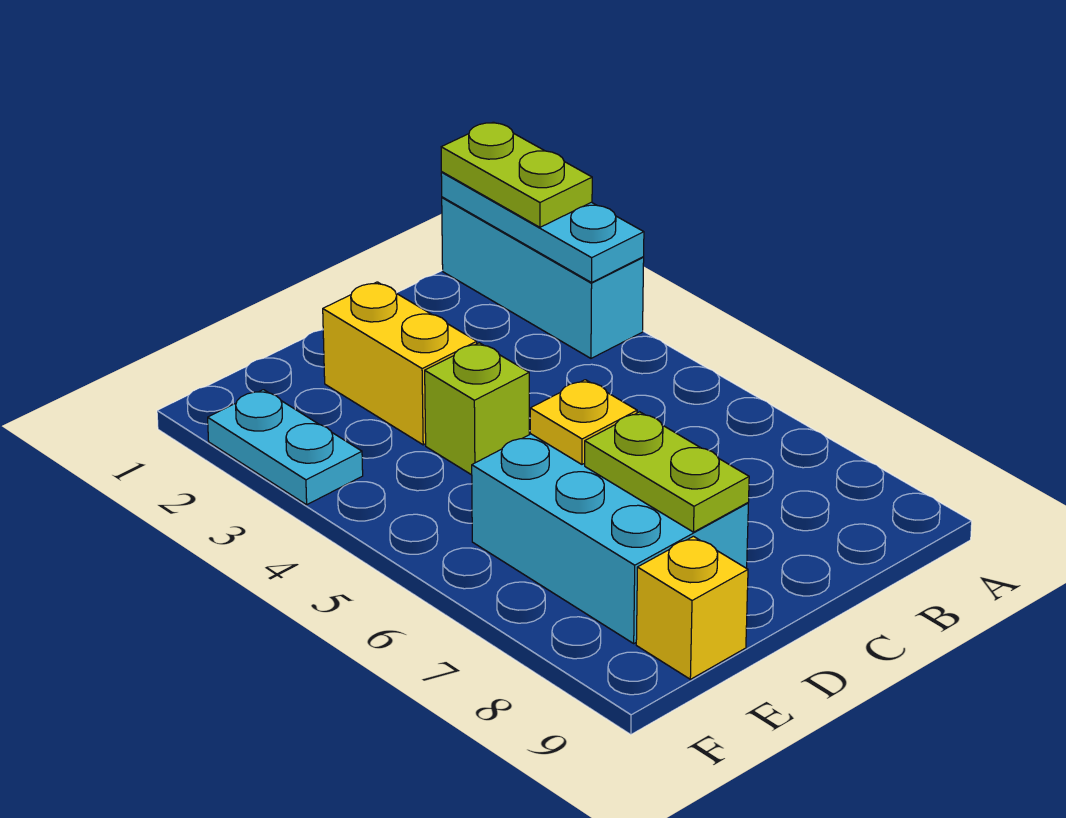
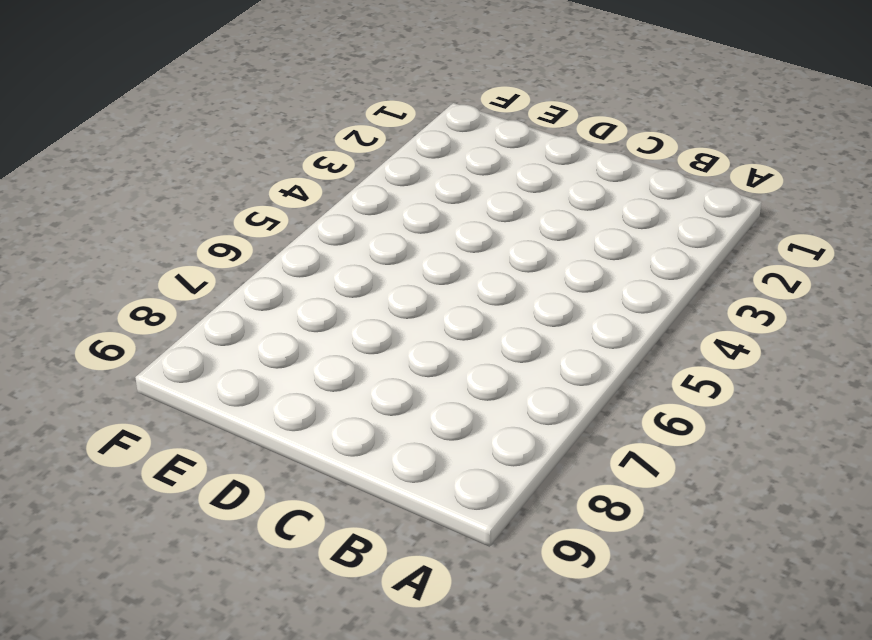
none -> cyan 1x3 brick [442,197,644,358]
none -> yellow 1x2 brick [323,282,477,445]

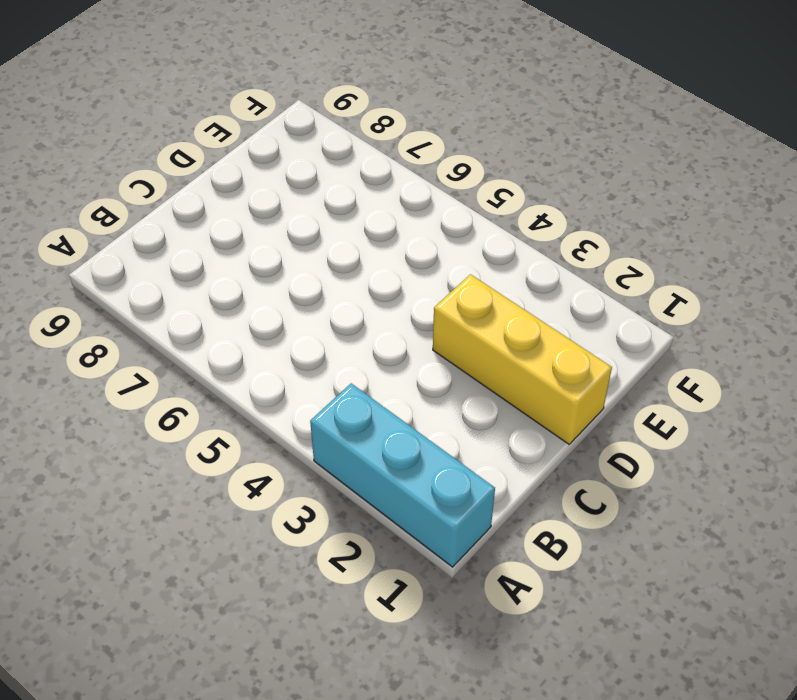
yellow 1x3 brick [433,274,612,444] -> yellow 1x2 brick [323,282,477,445]
none -> lime 1x1 brick [425,343,529,475]
none -> cyan 2x3 brick [472,434,748,643]

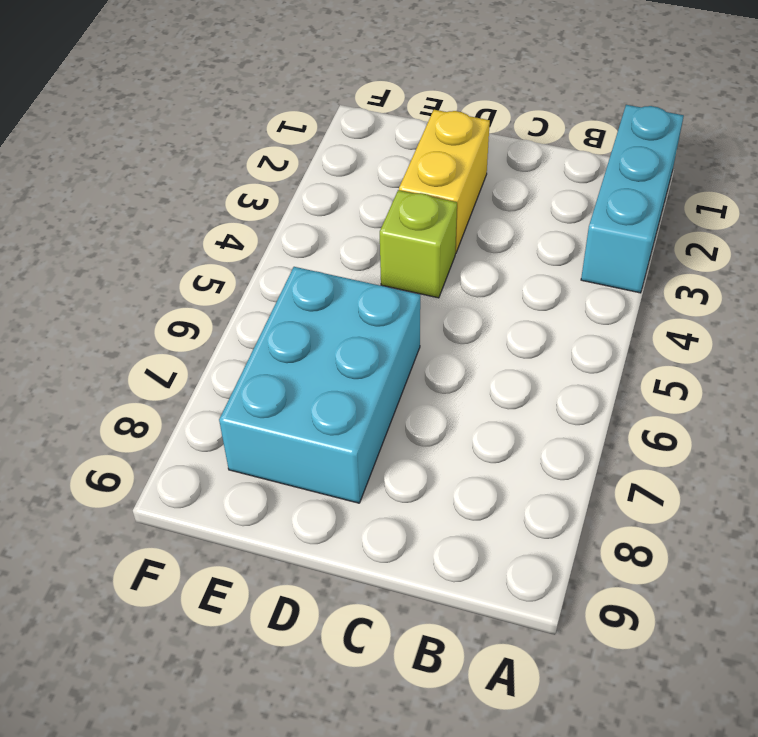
none -> yellow 1x1 brick [636,536,748,679]
none -> cyan 1x2 plate [208,390,363,505]

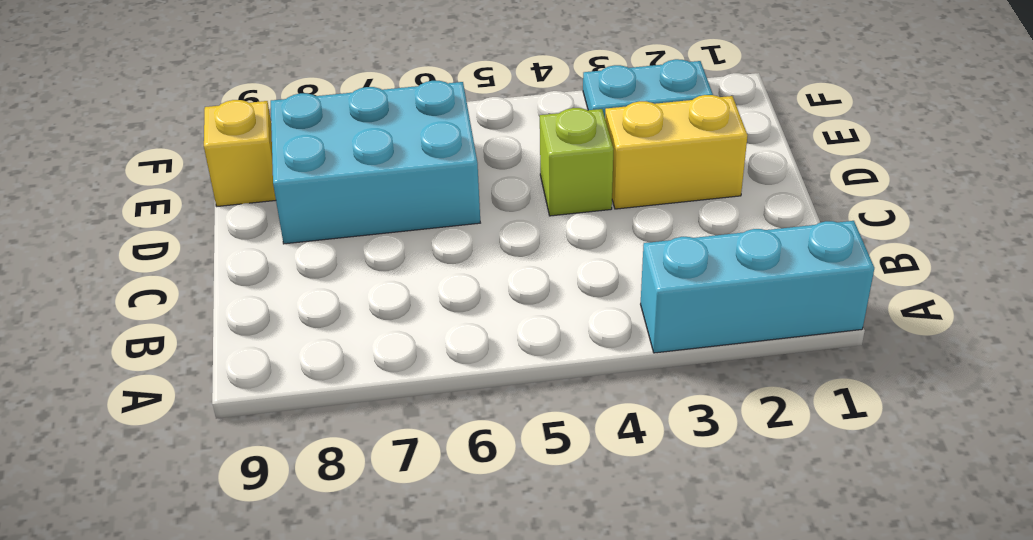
none -> cyan 1x3 plate [441,172,644,282]
none -> yellow 1x1 plate [530,380,637,464]

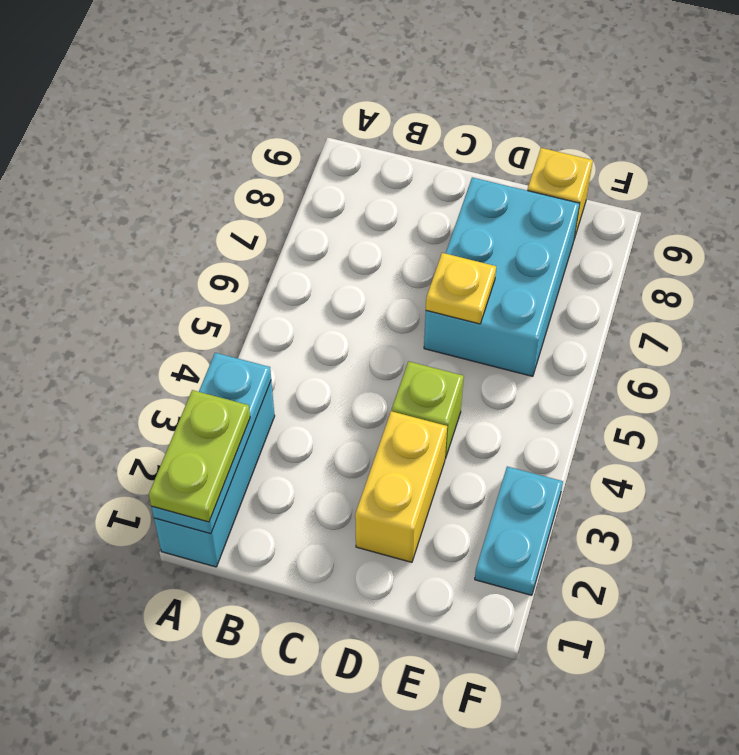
none -> lime 1x2 plate [585,412,749,532]

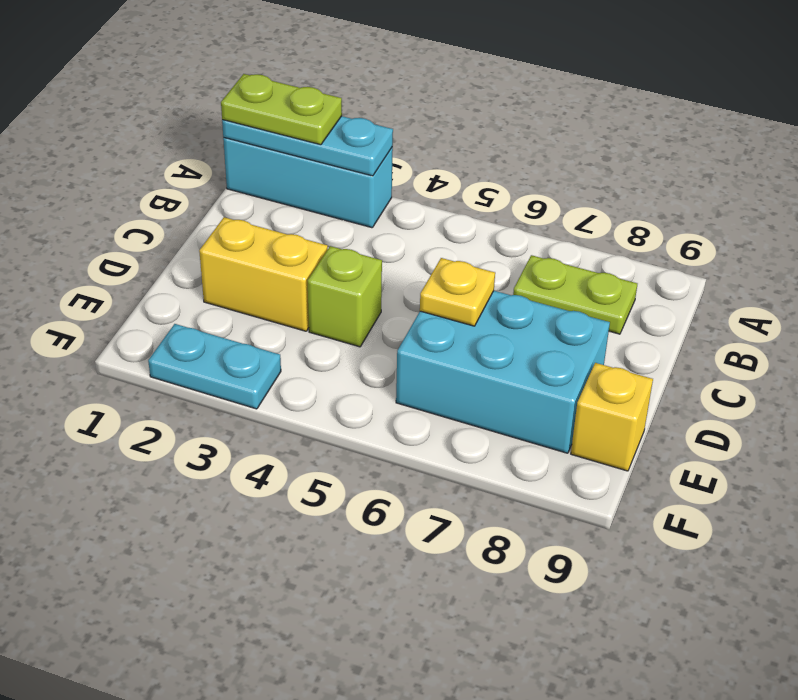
lime 1x2 plate [513,255,637,334] -> lime 1x2 plate moved to [585,412,749,532]

